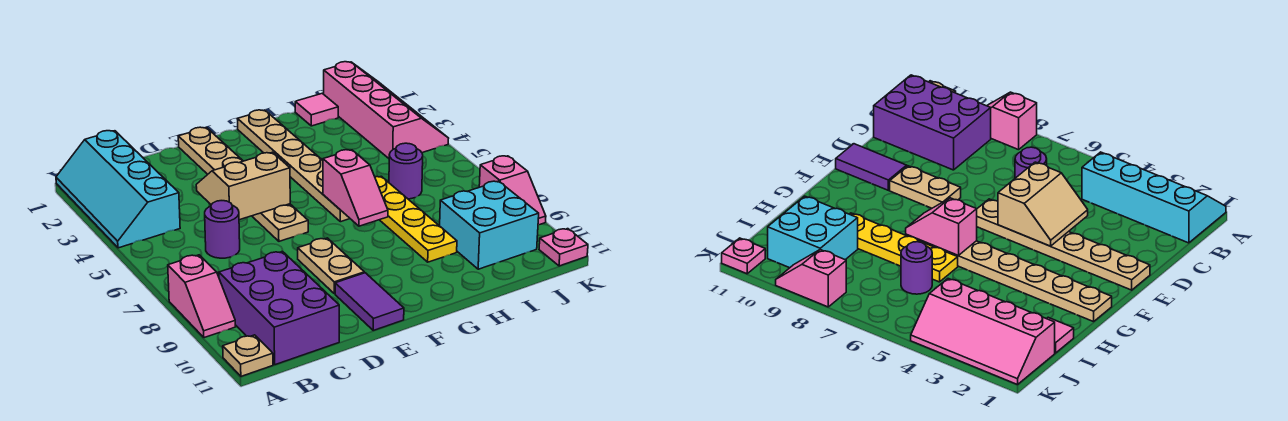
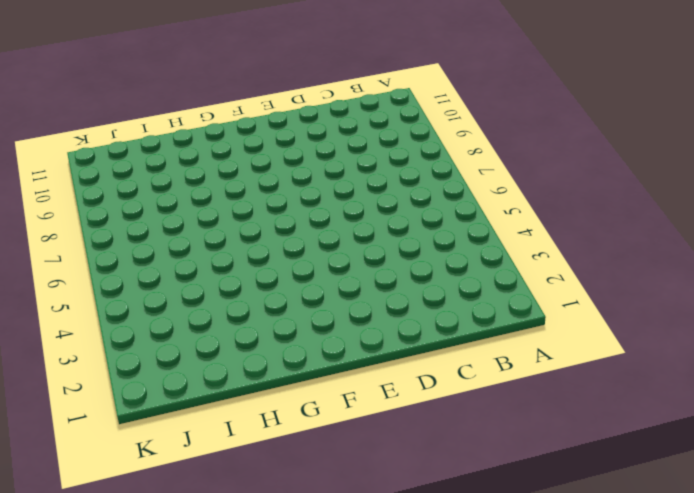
none -> cyan 2x4 slope [56,131,180,248]
none -> pink 1x2 slope [168,255,236,338]
none -> tan 1x1 plate [223,335,273,376]

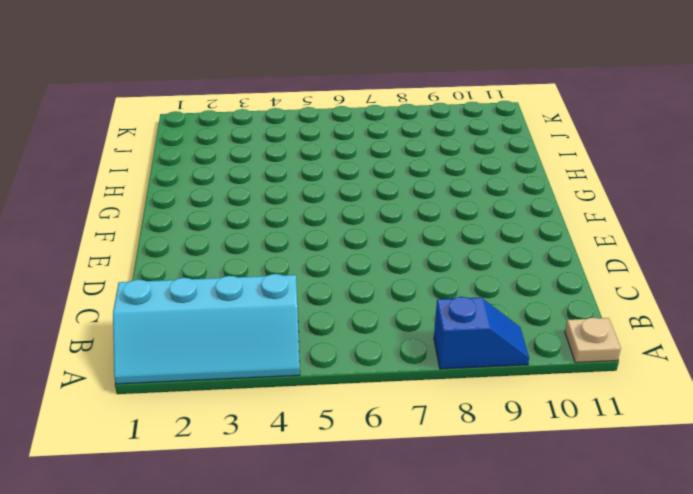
blue 1x2 slope [434,297,529,369] -> pink 1x2 slope [168,255,236,338]
none -> purple 2x3 brick [219,251,339,365]
none -> purple 1x1 round brick [205,201,240,258]
none -> tan 1x6 plate [178,127,308,241]

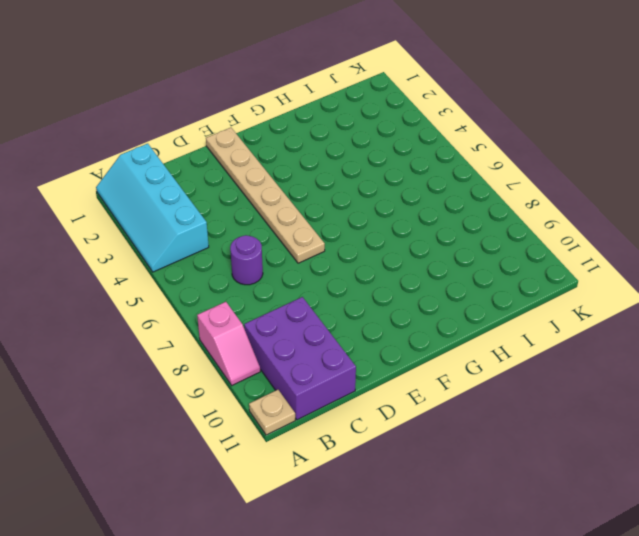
none -> tan 1x2 plate [298,238,364,294]
none -> purple 1x2 tile [335,273,404,330]
none -> tan 1x6 plate [238,110,350,222]

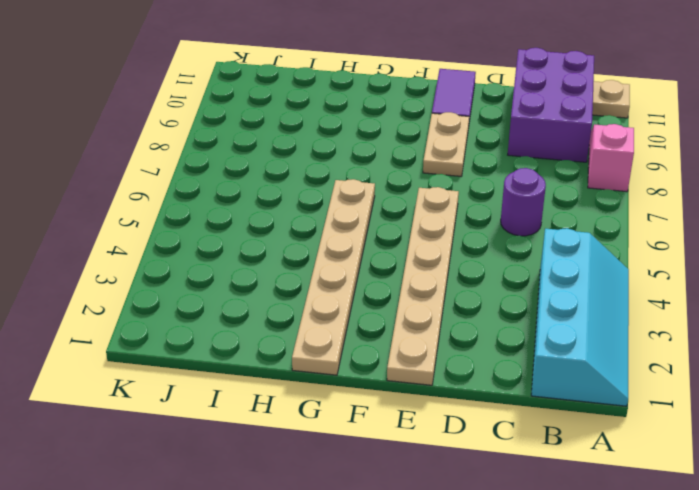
none -> yellow 1x4 plate [375,176,457,262]
none -> pink 1x1 tile [295,93,338,126]
none -> purple 1x1 round brick [389,143,423,199]

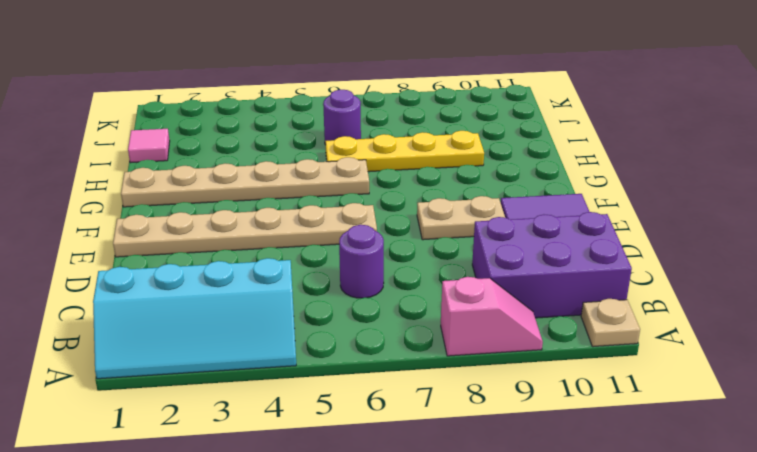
none -> cyan 2x2 brick [440,181,539,269]
none -> pink 2x4 slope [324,62,449,158]
none -> pink 1x2 slope [479,156,546,225]

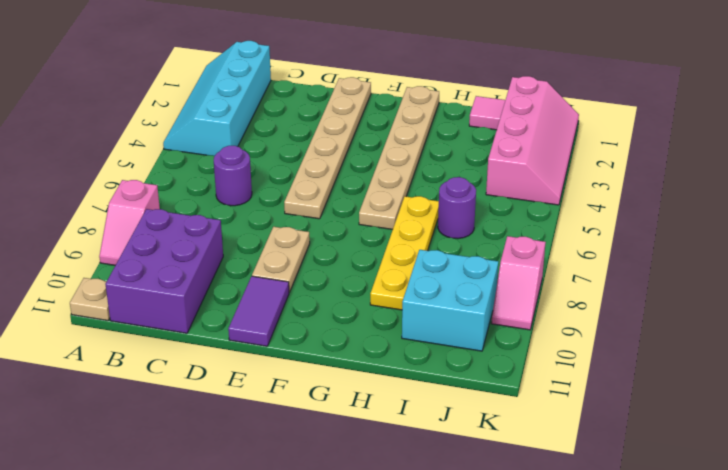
none -> pink 1x1 plate [539,229,588,266]
none -> tan 2x2 slope [196,152,290,220]
none -> pink 1x2 slope [323,150,388,226]

